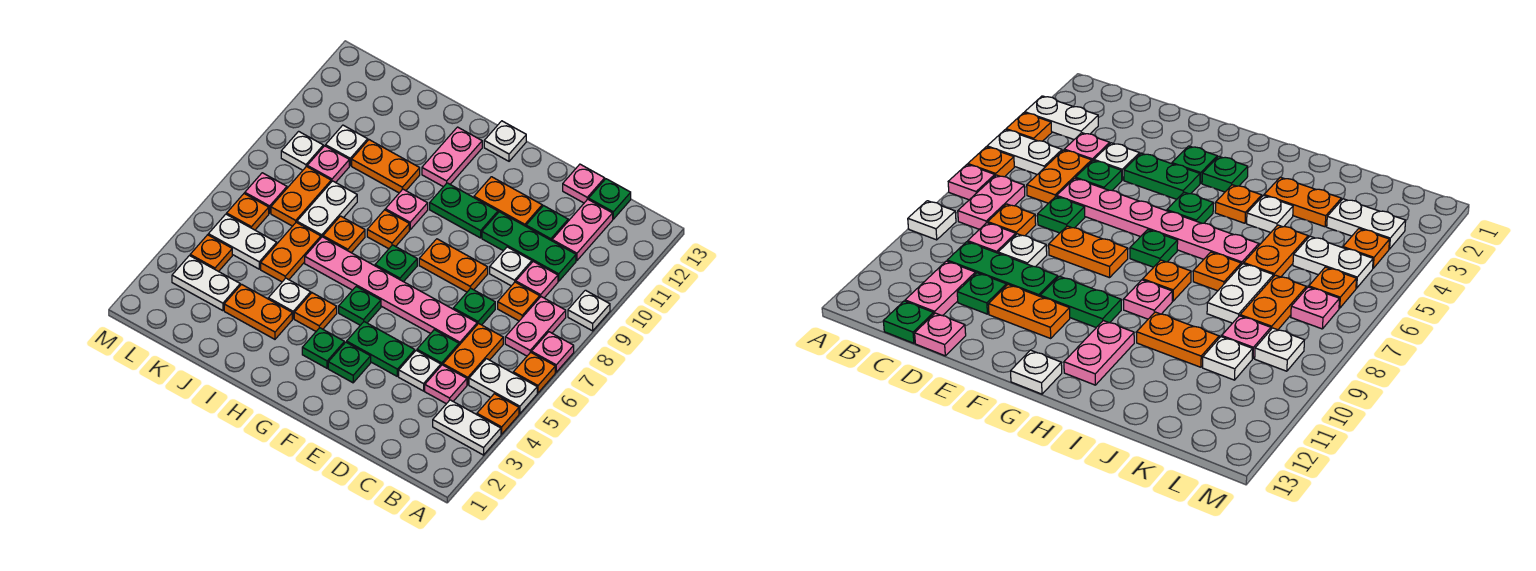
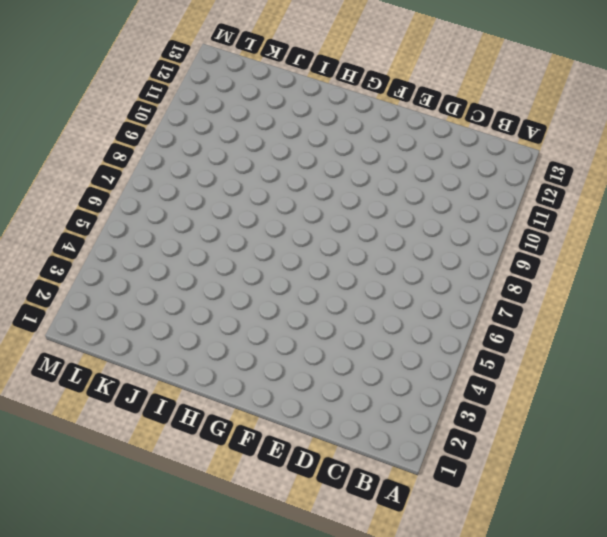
none -> white 1x2 plate [433,400,501,455]
none -> orange 1x1 plate [477,394,519,434]
none -> white 1x2 plate [469,359,537,414]
none -> orange 1x1 plate [513,352,555,393]

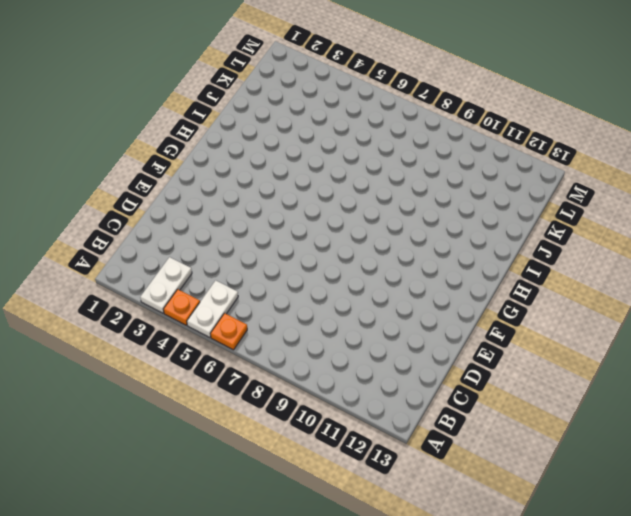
none -> pink 1x1 plate [532,332,574,372]
none -> white 1x1 plate [568,290,610,331]
none -> pink 1x2 plate [505,297,566,356]
none -> pink 1x1 plate [425,365,467,404]

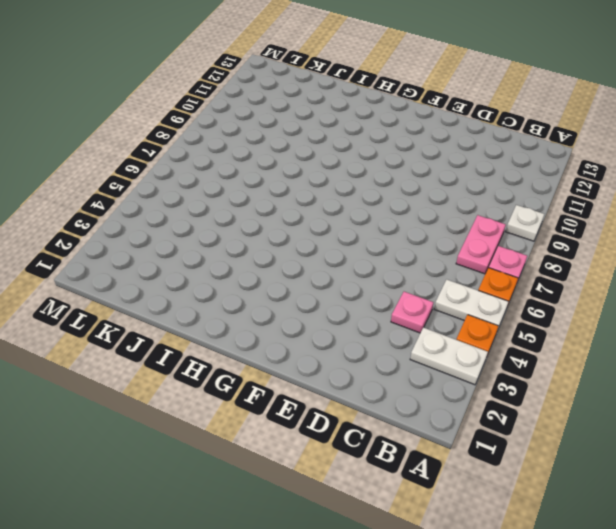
none -> orange 1x2 plate [443,323,503,385]
none -> orange 1x1 plate [498,282,540,321]
none -> pink 1x1 plate [516,261,558,298]
none -> green 1x3 plate [482,212,576,281]

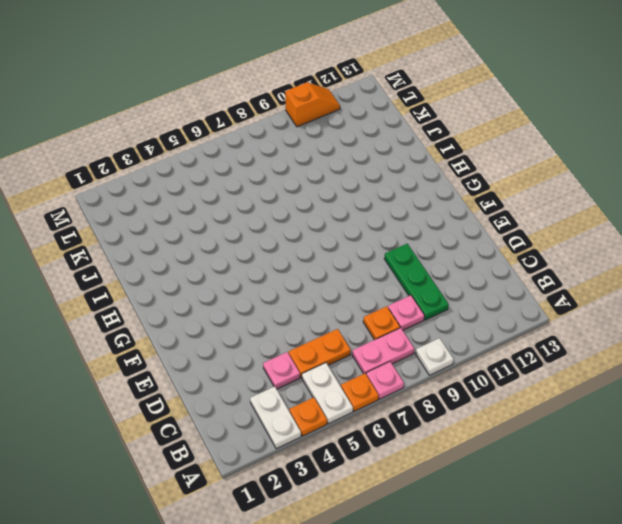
orange 1x2 slope [285,82,340,127] -> none
none -> pink 1x2 plate [552,199,613,261]
none -> green 1x1 plate [589,179,631,219]
none -> white 1x1 plate [399,351,441,391]
none -> green 1x1 plate [417,330,459,365]

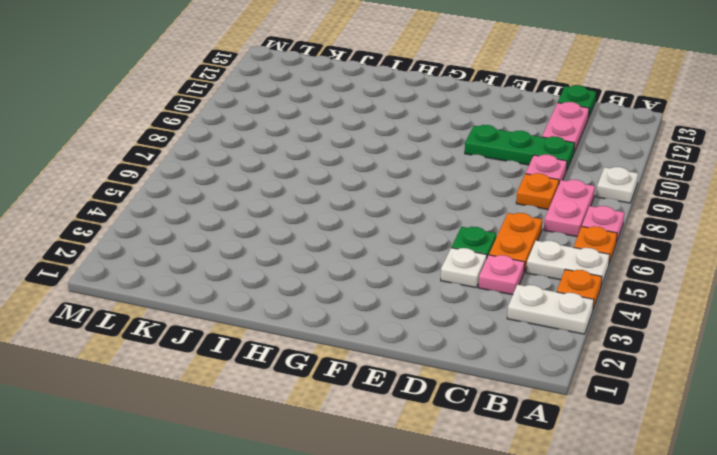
none -> pink 1x6 plate [305,237,477,345]
none -> green 1x1 plate [453,288,495,325]
none -> white 1x1 plate [490,247,532,286]
none -> green 1x1 plate [526,206,568,241]

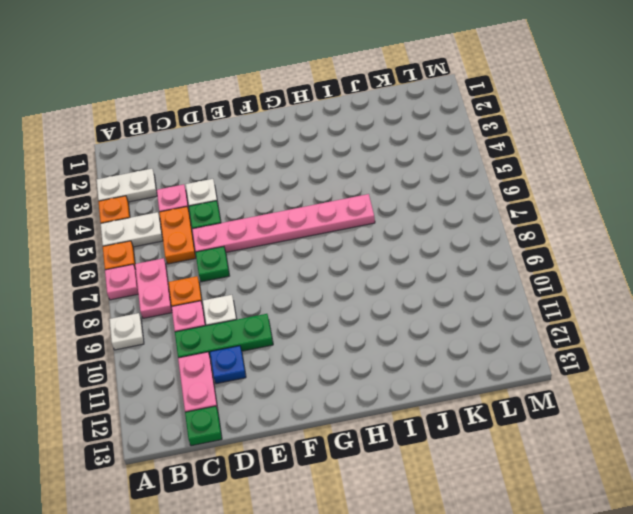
blue 1x1 plate [210,346,246,384] -> green 1x1 plate [526,206,568,241]
none -> pink 1x1 plate [563,164,605,203]
none -> green 1x2 plate [347,322,415,376]
none -> orange 1x2 plate [419,239,488,292]
none -> orange 1x2 plate [474,177,542,226]

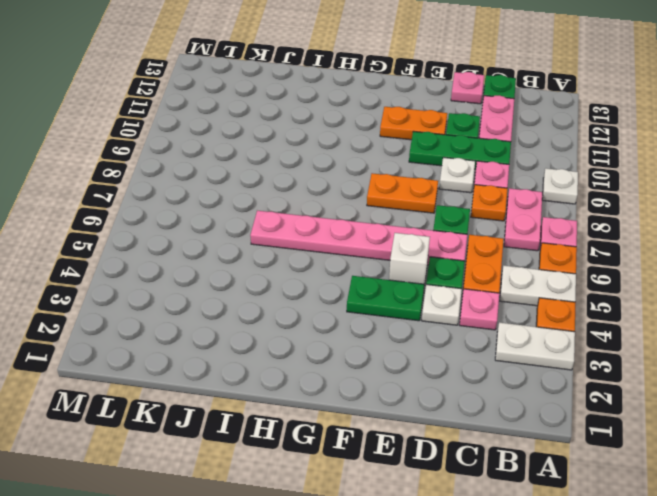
white 1x1 brick [389,233,430,285] -> none
none -> green 1x1 plate [328,342,371,383]
none -> green 1x2 plate [430,183,498,238]
none -> green 1x1 plate [302,328,344,368]
none -> green 1x1 plate [339,286,381,325]

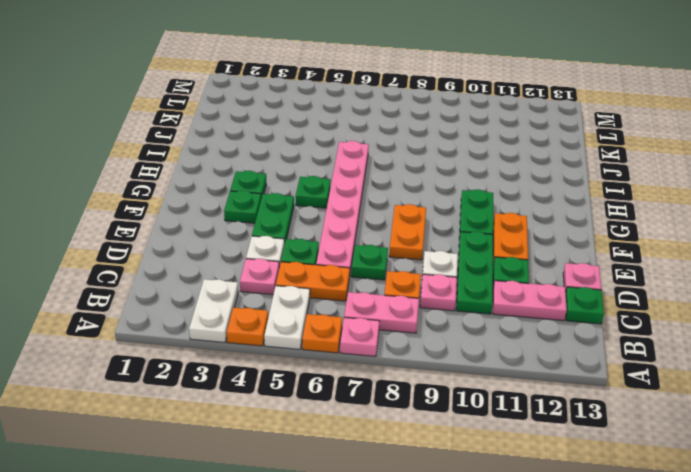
none -> white 1x1 plate [568,290,610,331]
none -> green 1x1 plate [375,245,417,282]
none -> white 1x1 plate [484,121,526,161]
none -> orange 1x1 plate [294,293,337,331]

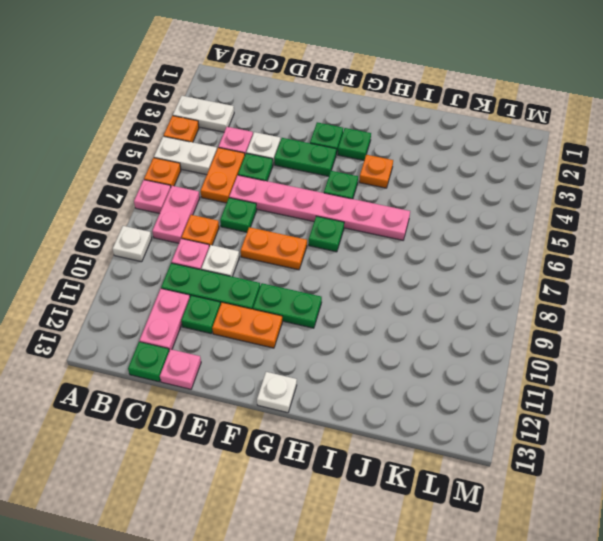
none -> orange 1x1 plate [367,210,409,249]
none -> pink 1x1 plate [385,189,428,230]
none -> pink 1x2 plate [422,127,482,187]
none -> orange 1x2 plate [224,284,292,339]

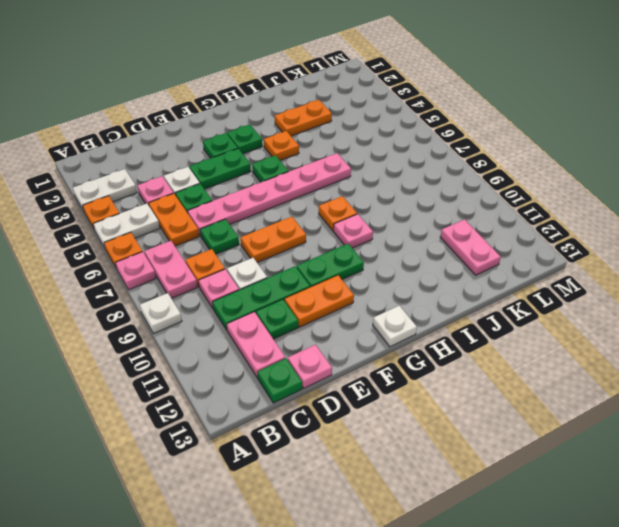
pink 1x2 plate [440,219,501,275] -> pink 1x2 plate moved to [422,127,482,187]
none -> green 1x1 plate [375,245,417,282]
none -> white 1x1 plate [268,278,311,319]
none -> orange 1x1 plate [323,216,365,253]
none -> orange 1x2 plate [352,140,420,193]

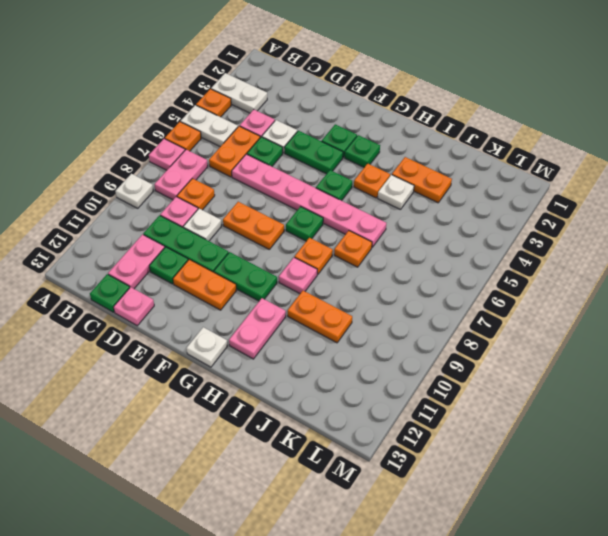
none -> green 1x1 plate [453,288,495,325]
none -> orange 1x2 plate [261,222,321,282]
none -> white 1x2 plate [297,181,357,237]
none -> white 1x2 plate [172,256,240,311]

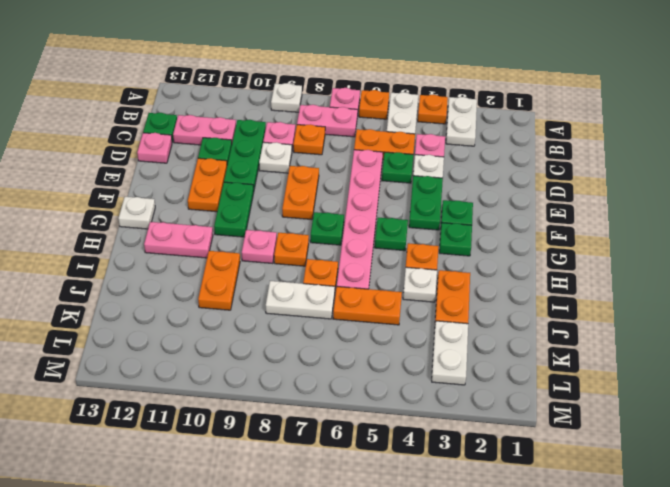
none -> green 1x1 plate [453,288,495,325]
none -> white 1x2 plate [208,214,277,269]
none -> orange 1x2 plate [271,167,331,226]
none -> pink 1x1 plate [307,146,349,183]

